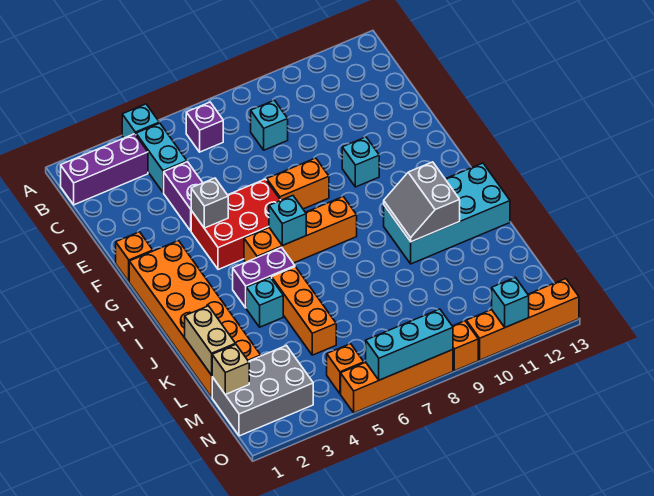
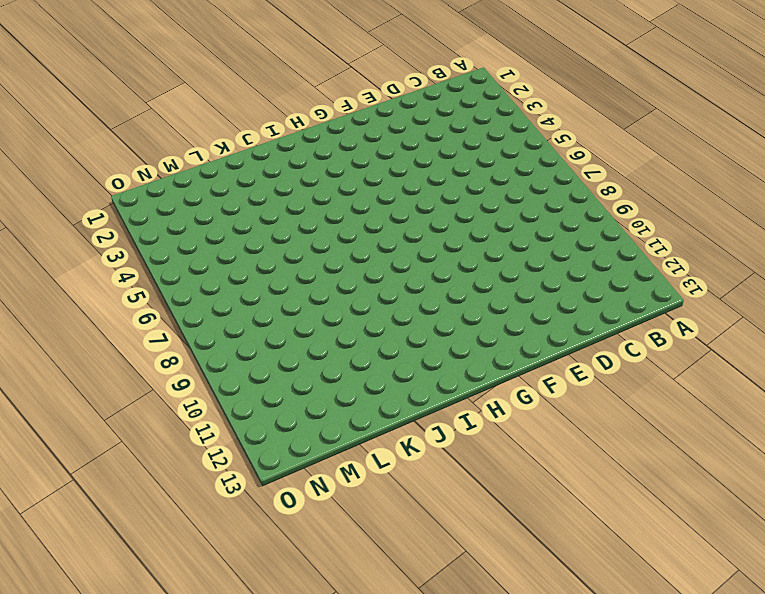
none -> cyan 1x1 brick [122,104,159,138]
none -> purple 1x3 brick [61,134,148,205]
none -> cyan 1x2 brick [136,123,187,192]

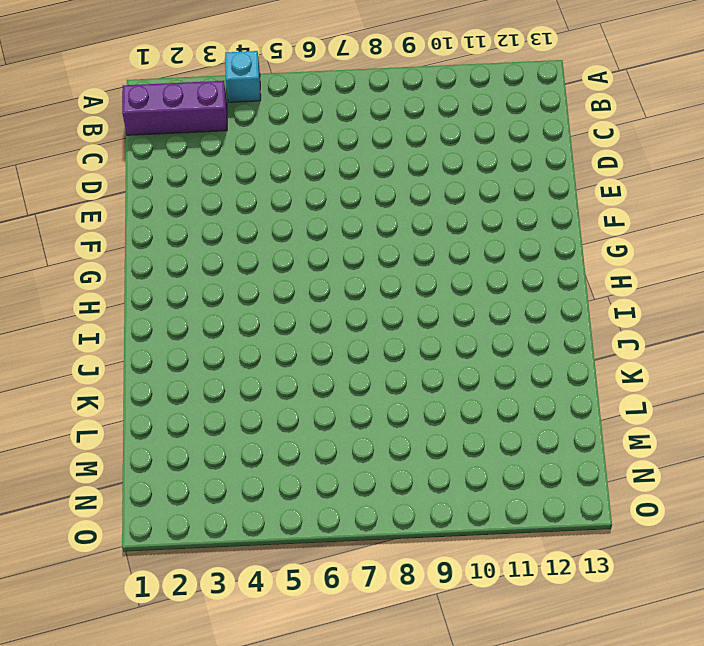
none -> cyan 1x2 brick [136,123,187,192]
none -> purple 1x1 brick [186,102,223,152]
none -> cyan 1x1 brick [251,100,288,150]

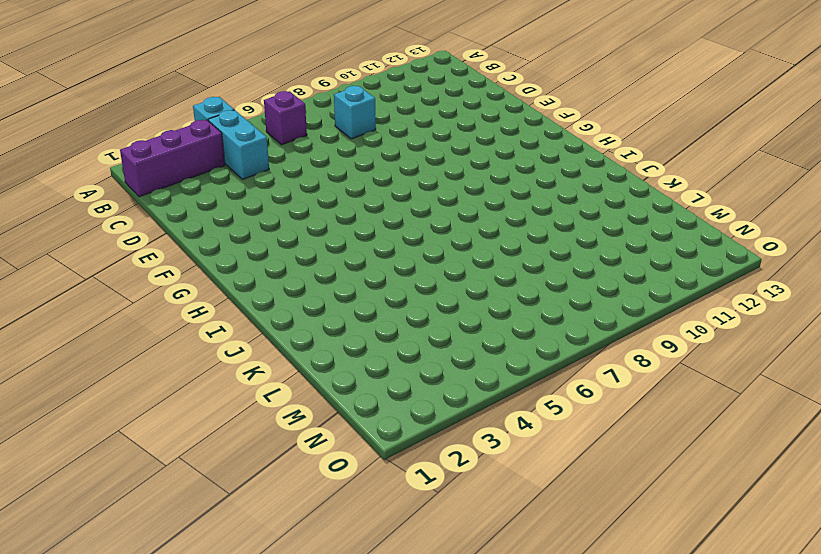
none -> purple 1x2 brick [164,162,203,231]
none -> orange 1x1 brick [116,232,153,282]
none -> red 2x3 brick [191,179,281,270]

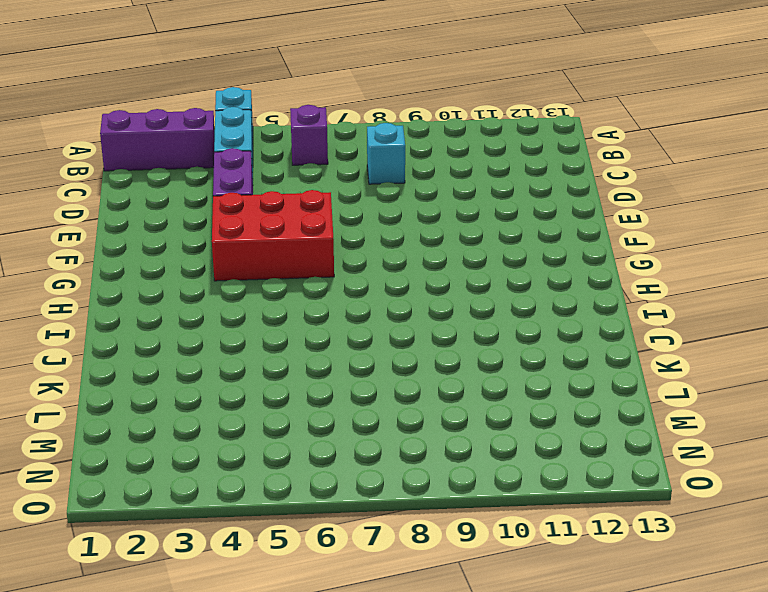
none -> orange 1x1 brick [116,232,153,282]
none -> orange 1x2 brick [267,158,329,209]
none -> cyan 1x1 brick [342,137,379,187]

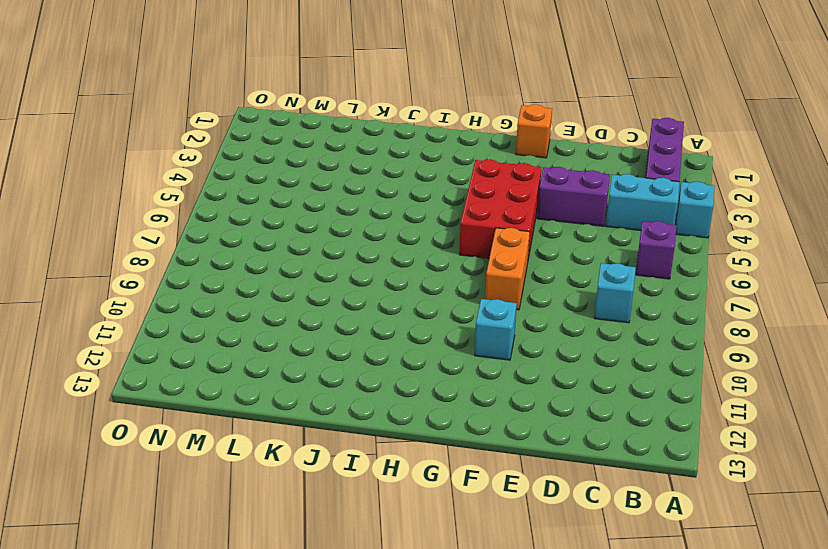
none -> orange 2x6 brick [129,241,261,397]
none -> orange 1x4 brick [244,197,357,263]
none -> purple 1x2 brick [233,247,295,308]

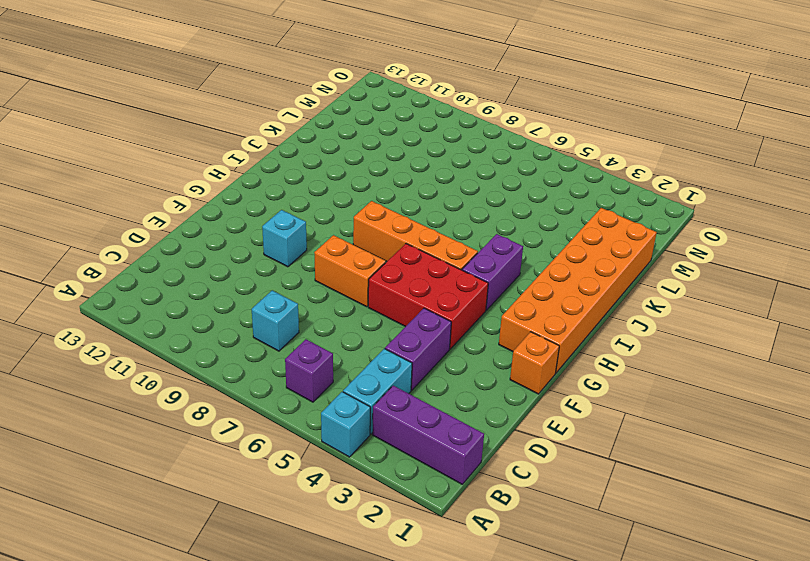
purple 1x2 brick [462,234,523,310] -> purple 1x2 brick turned to [233,247,295,308]
none -> cyan 2x4 brick [384,163,510,264]
none -> cyan 1x1 brick [246,277,283,327]
none -> orange 1x3 brick [272,267,336,355]

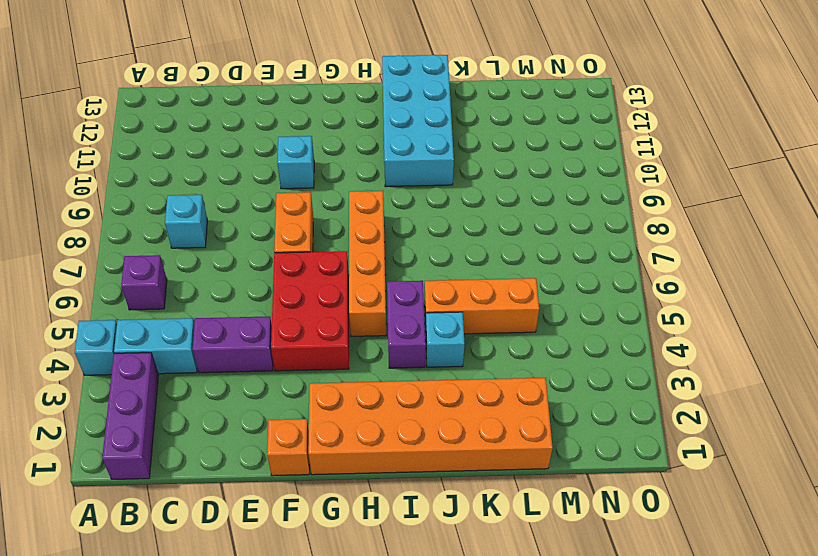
none -> grey 2x3 brick [212,346,313,436]
none -> orange 1x1 brick [327,344,364,394]
none -> orange 1x4 brick [341,350,453,413]

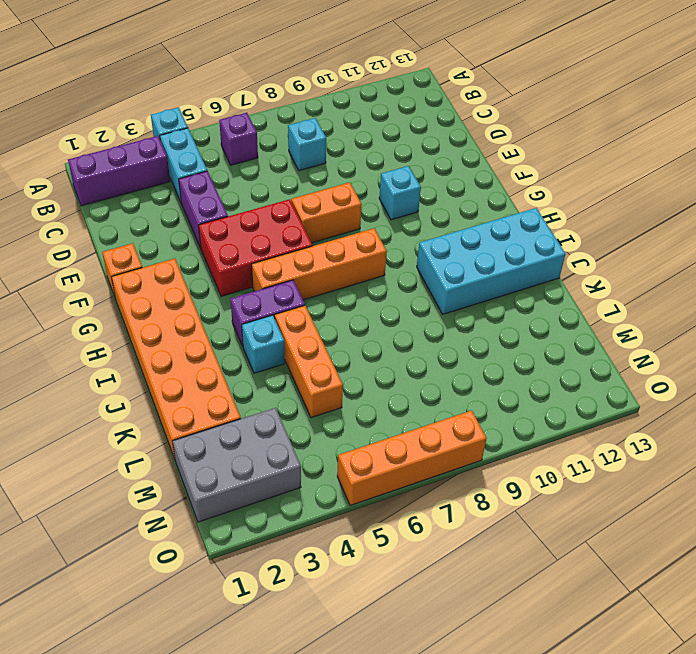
none -> orange 1x1 brick [327,344,364,394]
none -> orange 1x1 brick [453,321,478,371]
none -> orange 1x4 brick [466,279,579,360]

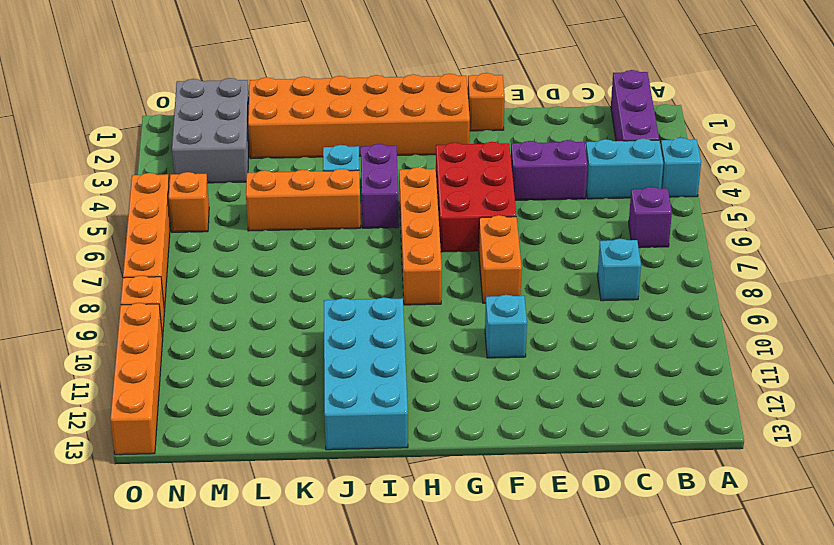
none -> grey 1x1 brick [191,178,228,228]
none -> cyan 1x1 brick [269,196,306,246]
none -> grey 2x2 slope [384,162,460,242]

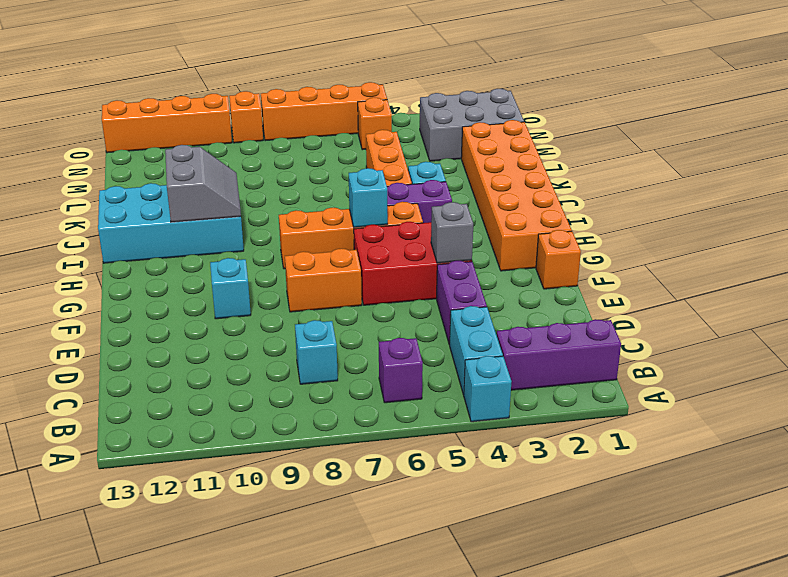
none -> tan 1x2 brick [185,306,236,375]
none -> tan 1x1 brick [212,345,249,394]
none -> cyan 1x3 brick [366,309,453,380]

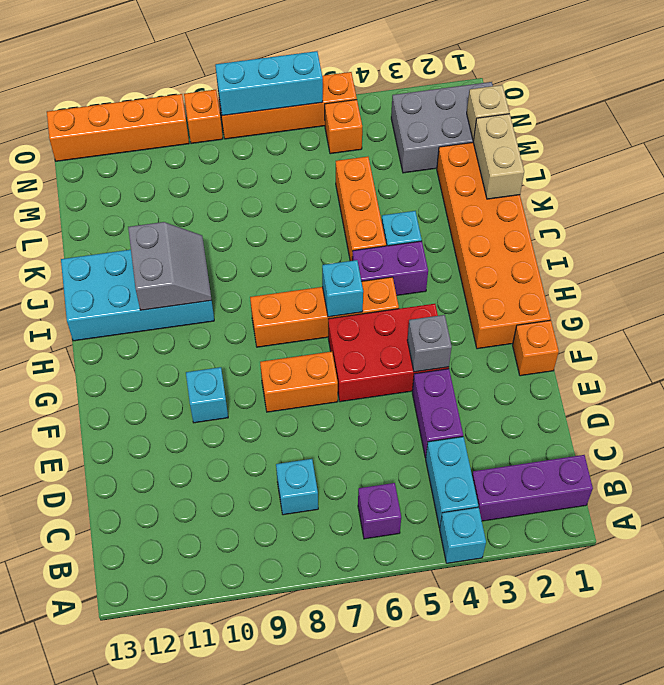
none -> cyan 1x1 brick [492,277,529,327]

